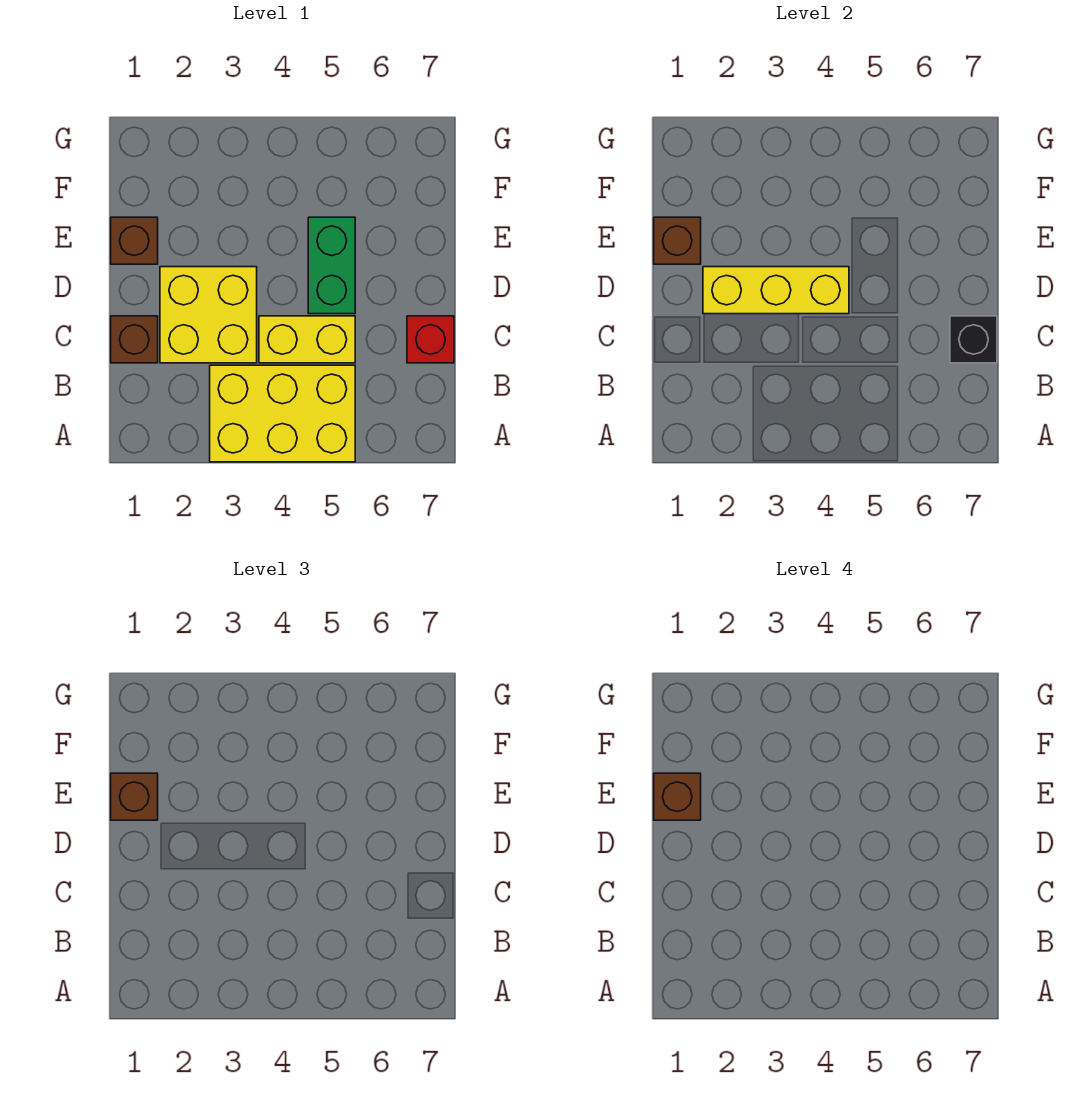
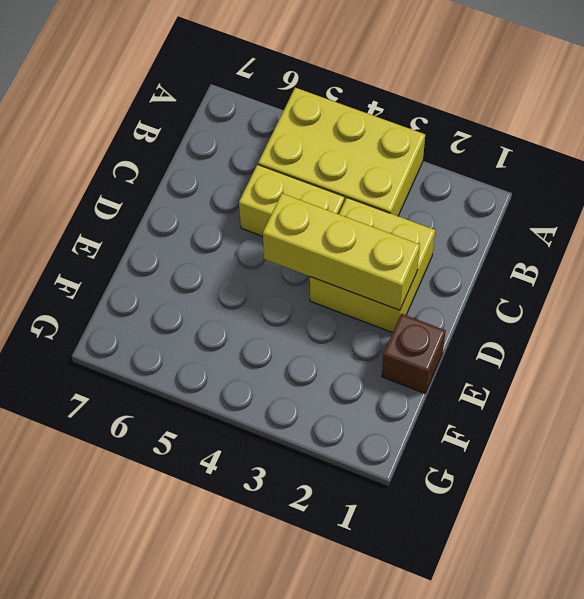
none -> brown 1x1 brick [111,316,158,363]
none -> red 1x1 brick [407,316,454,363]
none -> green 1x2 brick [308,217,355,314]

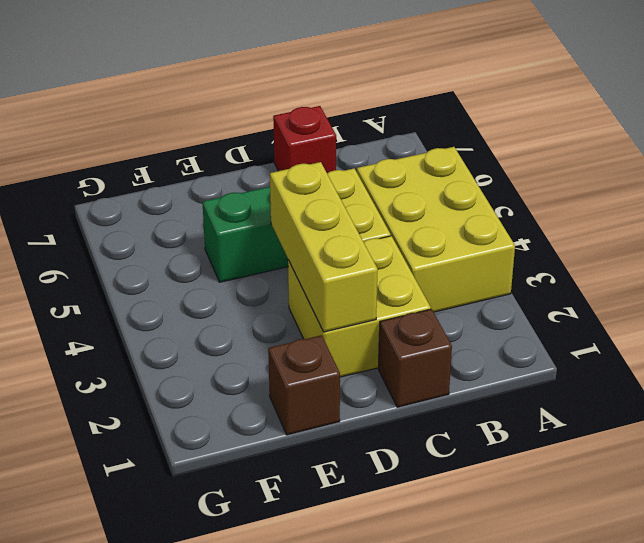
none -> black 1x1 brick [950,316,997,363]
none -> brown 1x1 brick [654,217,701,264]
none -> brown 1x1 brick [111,773,158,820]

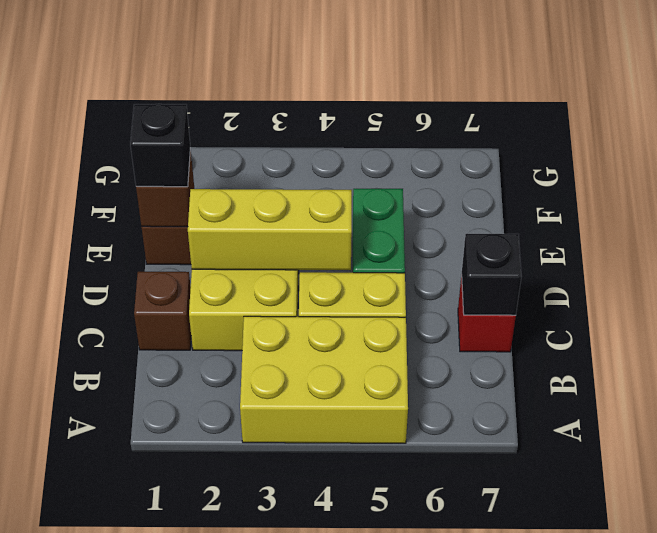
black 1x1 brick [130,104,190,187] -> brown 1x1 brick [111,773,158,820]
none -> brown 1x1 brick [654,773,701,820]

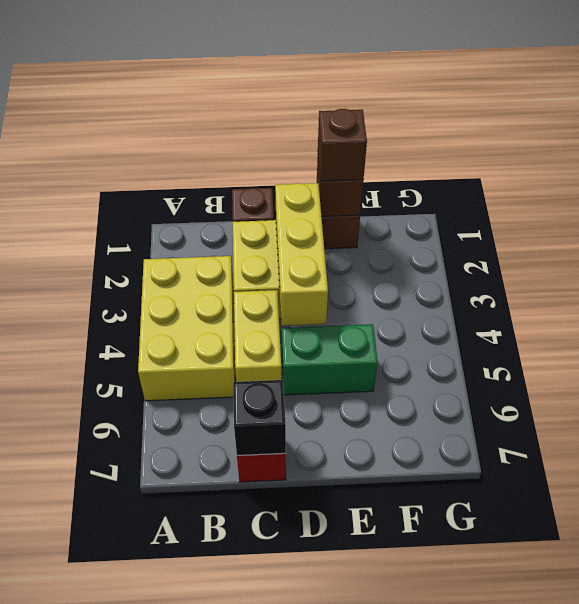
none -> brown 1x1 brick [654,773,701,820]

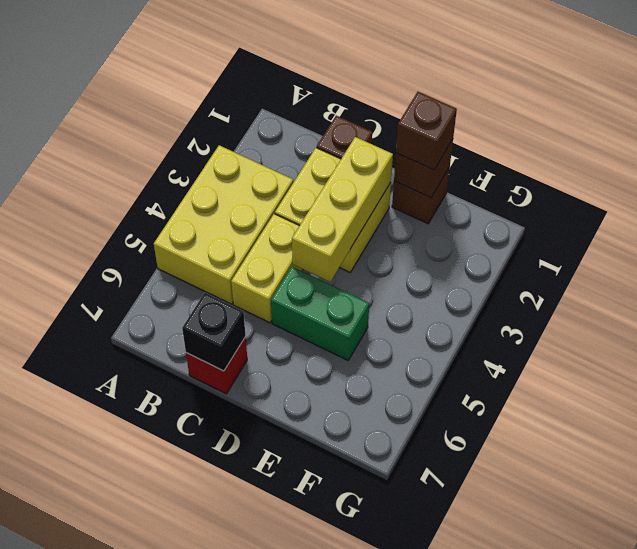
none -> brown 1x1 brick [654,773,701,820]

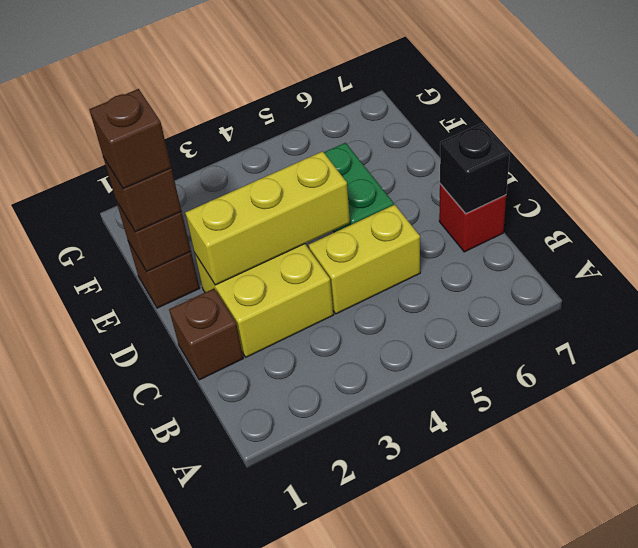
none -> yellow 2x3 brick [210,365,355,462]

